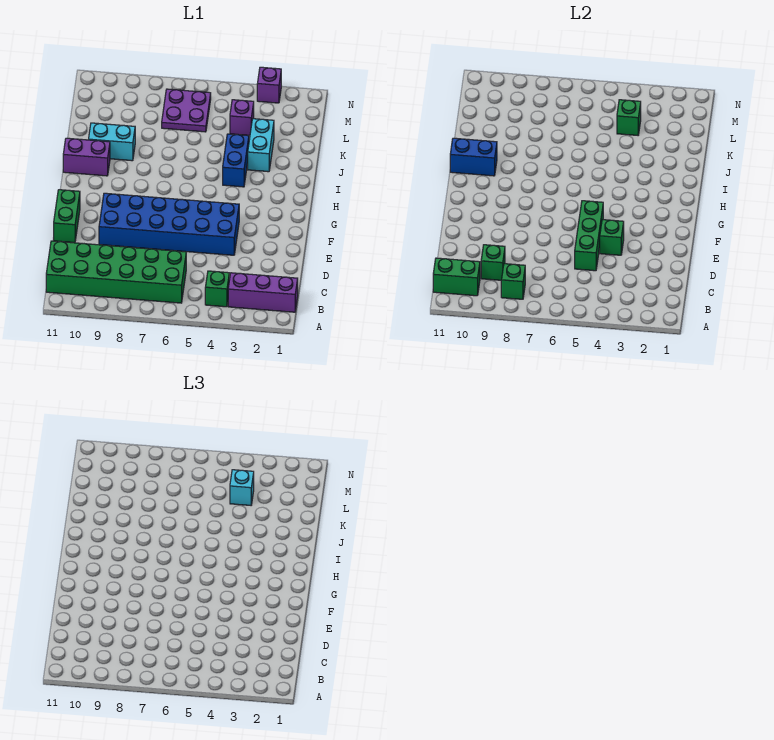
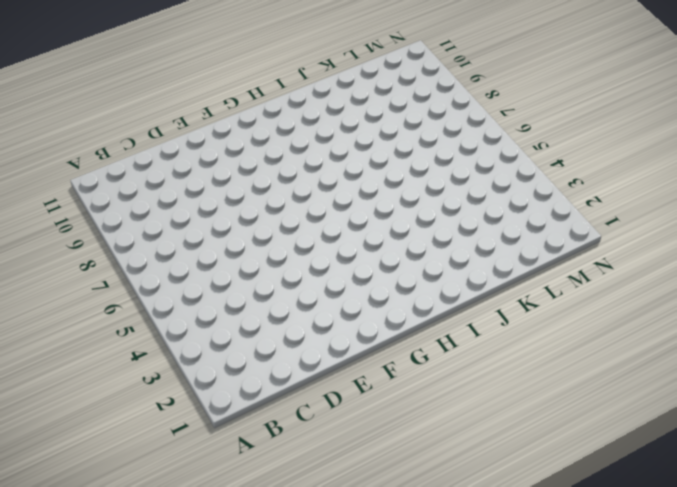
none -> purple 1x3 brick [228,273,298,312]
none -> green 1x1 brick [205,271,229,307]
none -> green 2x6 brick [46,241,186,303]

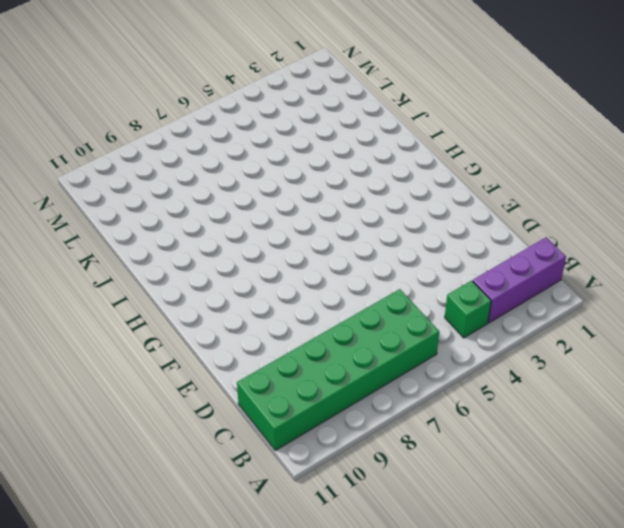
none -> blue 2x6 brick [99,193,239,255]
none -> green 1x2 brick [54,190,80,243]
none -> blue 1x2 brick [223,134,249,187]

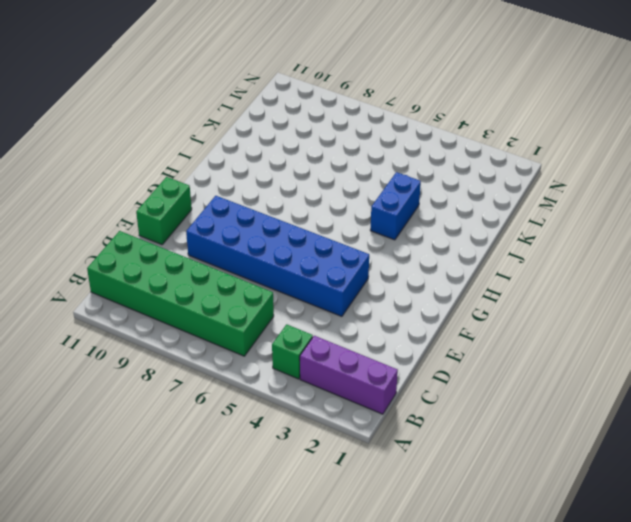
none -> purple 1x2 brick [63,138,110,176]
none -> cyan 1x2 brick [248,119,274,172]
none -> cyan 1x2 brick [88,123,135,161]

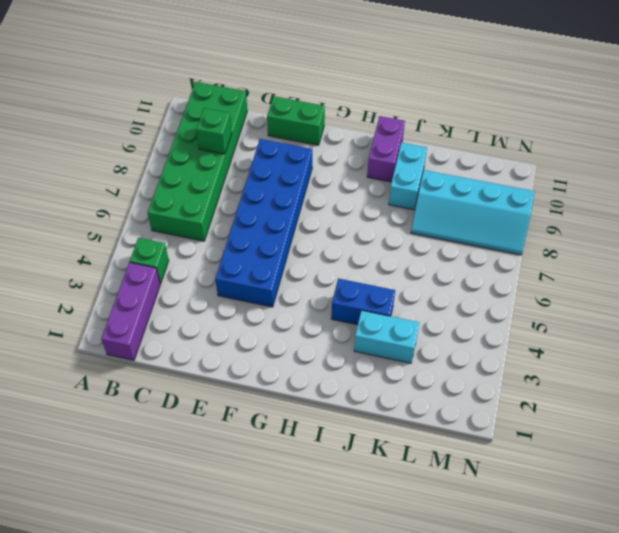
cyan 2x4 slope [411,170,535,255] -> none
none -> purple 1x1 brick [230,100,254,135]
none -> purple 2x2 plate [162,89,211,132]
none -> purple 1x1 brick [257,67,281,103]

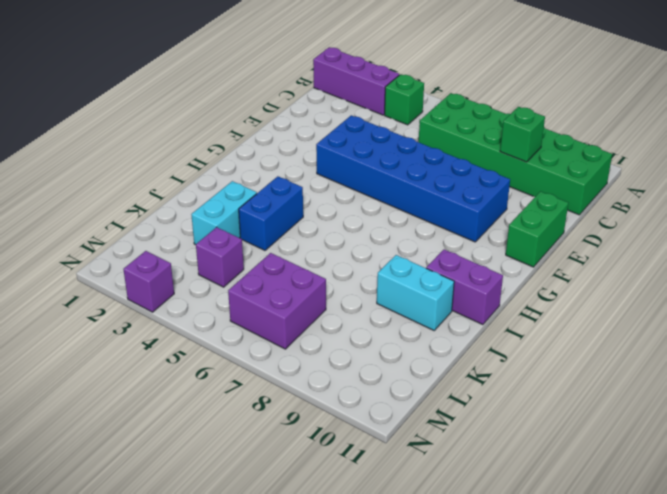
purple 2x2 brick [228,253,326,349] -> purple 2x2 plate [162,89,211,132]
none -> green 1x1 brick [501,264,525,299]
none -> green 1x2 brick [433,258,480,296]
none -> green 1x3 brick [575,201,603,271]

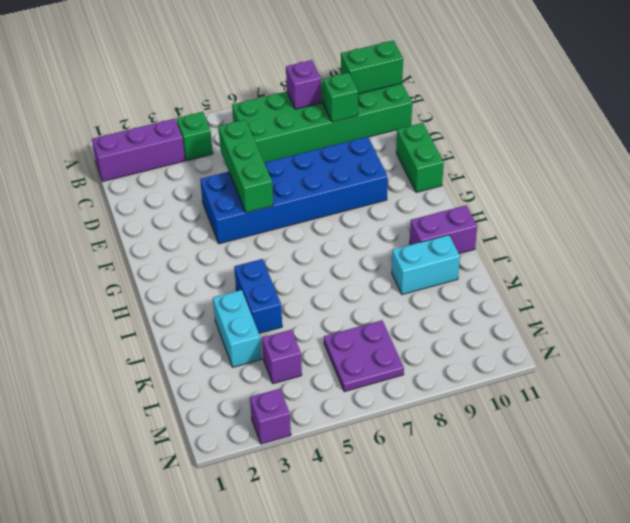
purple 1x1 brick [286,60,321,109] -> green 1x1 brick [501,264,525,299]
none -> green 1x1 brick [600,220,624,255]
none -> blue 1x2 brick [450,138,497,176]
none -> green 1x1 brick [617,100,641,135]

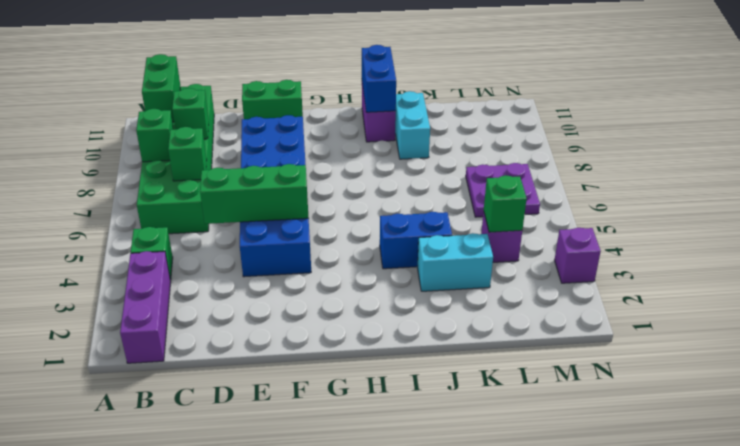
green 1x1 brick [168,127,207,181] -> green 1x1 brick moved to [600,220,624,255]
none -> cyan 1x1 brick [230,470,254,505]

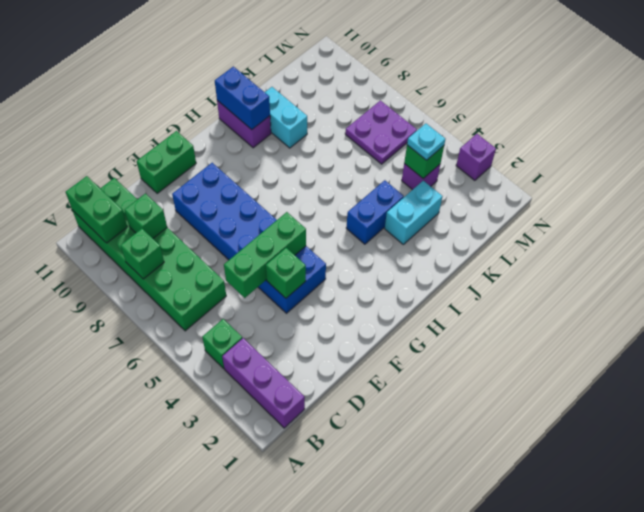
cyan 1x1 plate [407,124,445,160] -> cyan 1x1 brick [230,470,254,505]

